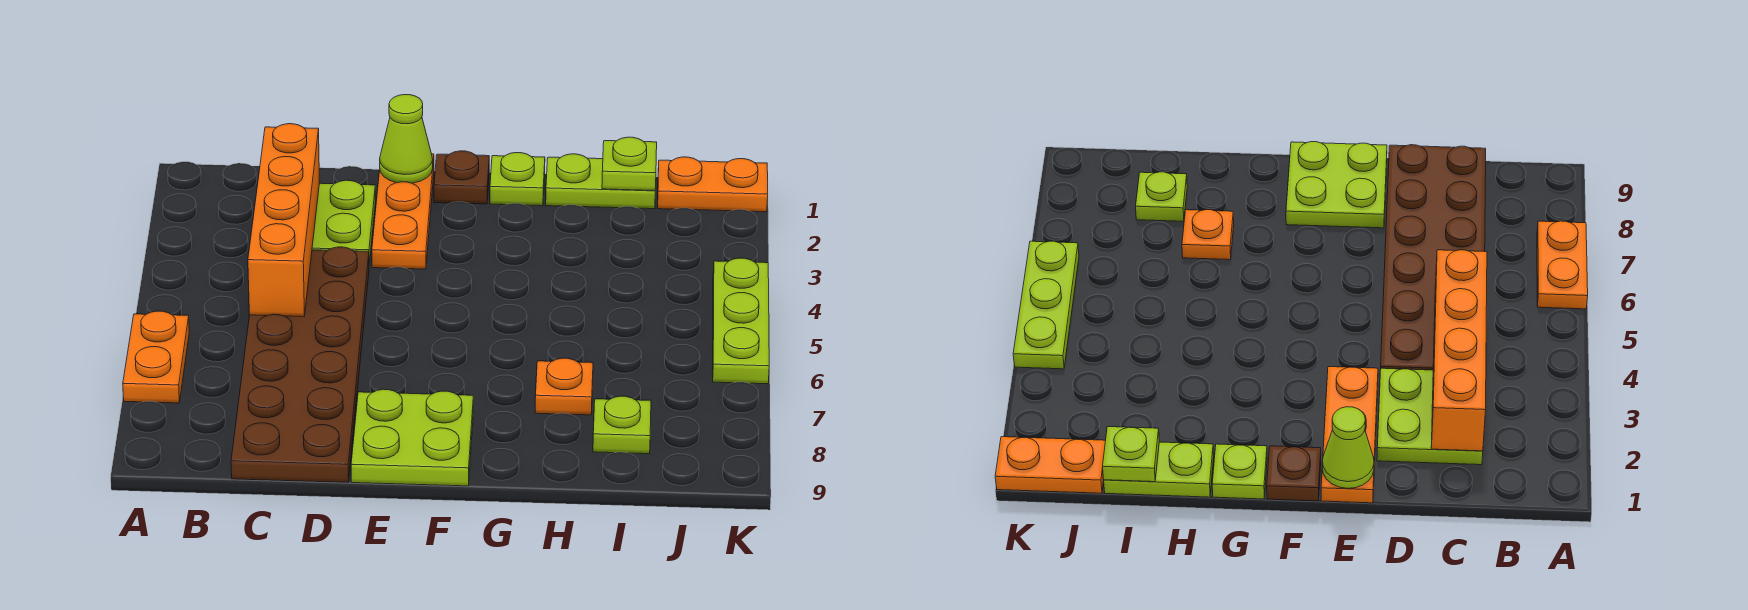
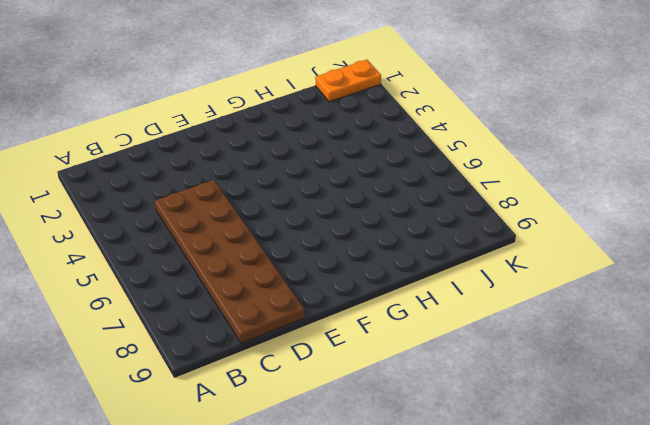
none -> orange 1x2 plate [123,311,189,403]
none -> lime 2x2 plate [312,180,376,265]
none -> orange 1x3 plate [372,154,434,269]

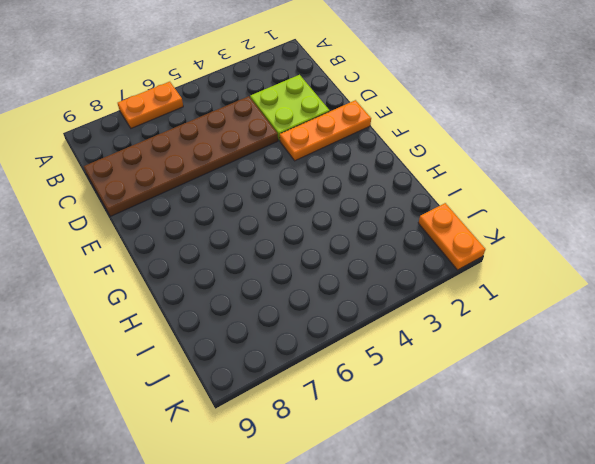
none -> lime 2x2 plate [351,389,473,486]
none -> brown 1x1 plate [434,151,489,204]
none -> lime 1x1 plate [490,153,545,206]

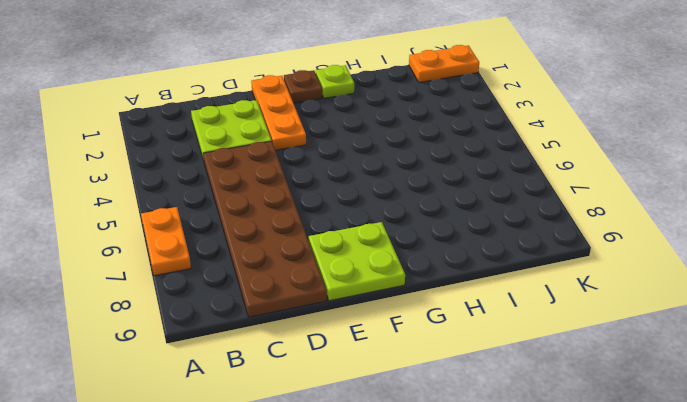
none -> lime 1x2 plate [546,154,655,209]
none -> orange 1x1 plate [535,358,593,415]
none -> lime 1x1 plate [593,396,651,454]

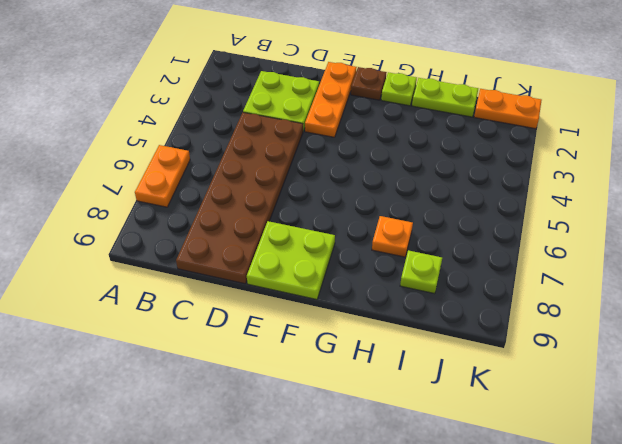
none -> lime 1x3 plate [713,258,769,384]
none -> orange 1x4 brick [248,124,320,317]
none -> lime 1x1 cone [380,95,433,183]

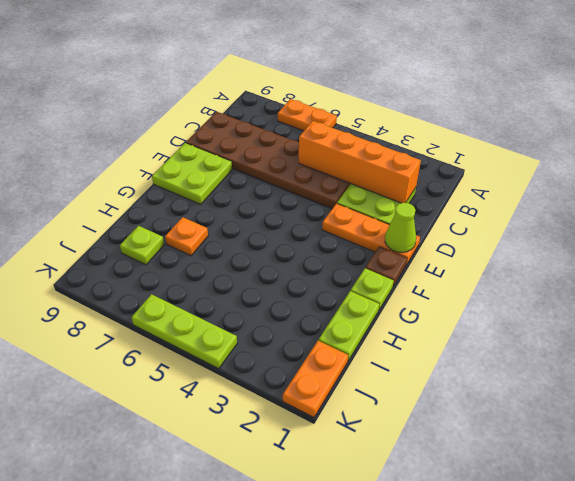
none -> lime 1x1 plate [602,137,657,190]

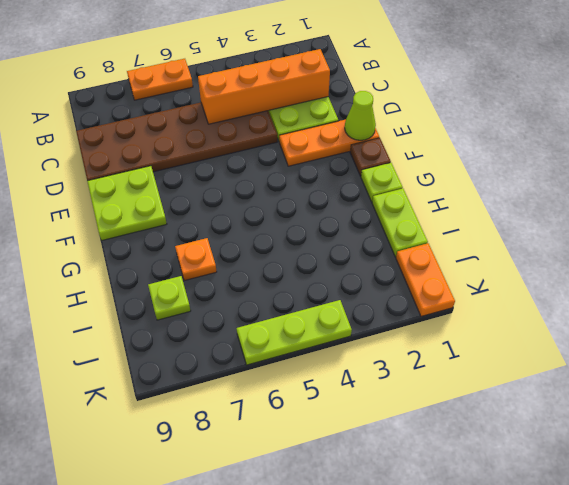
none -> lime 1x1 plate [602,137,657,190]

